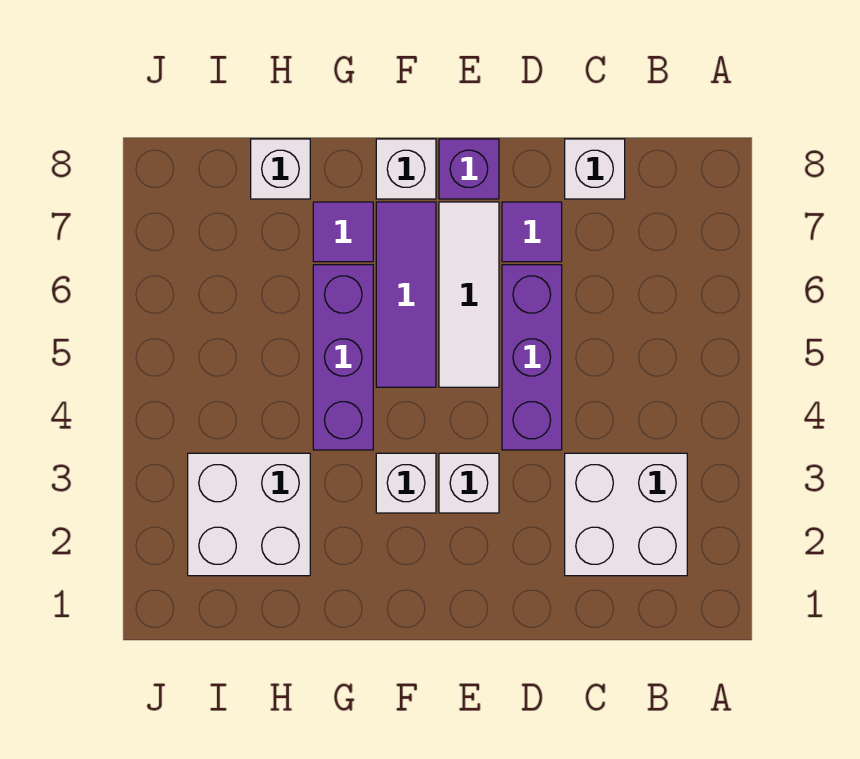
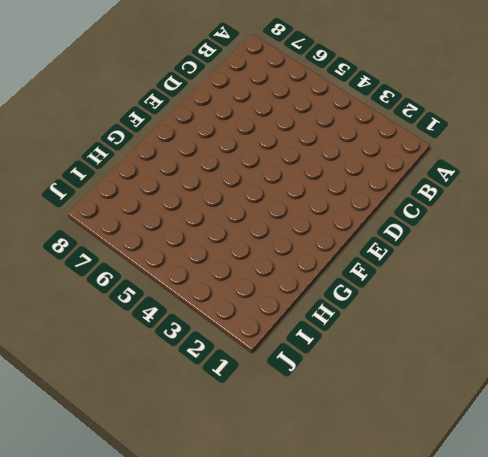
none -> white 2x2 brick [565,453,687,576]
none -> white 1x1 brick [565,139,625,199]
none -> purple 1x3 brick [502,265,562,450]

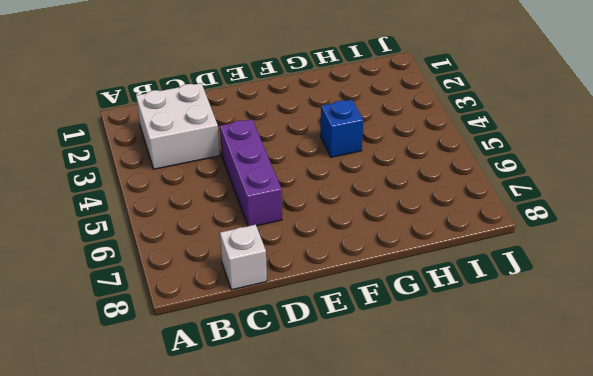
blue 1x1 brick [320,100,363,157] -> purple 1x3 brick [313,265,373,450]
none -> purple 1x1 tile [502,202,562,262]
none -> white 1x1 brick [439,453,499,513]
none -> white 1x3 tile [439,202,499,387]

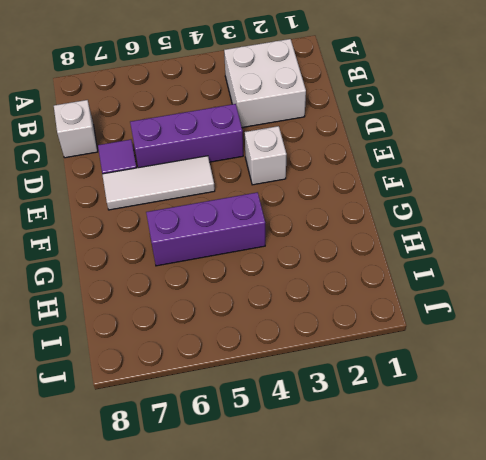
none -> purple 1x1 brick [439,139,499,199]
none -> white 1x1 brick [376,453,436,513]
none -> purple 1x3 tile [376,202,436,387]

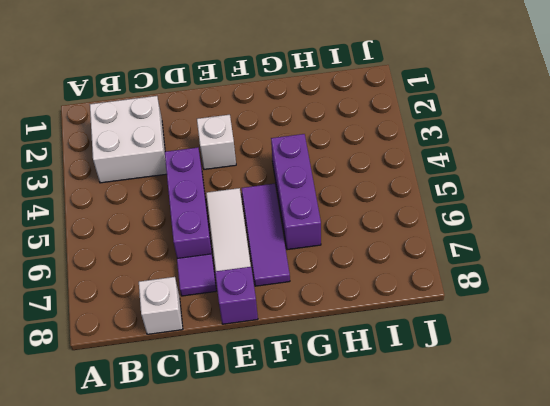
none -> white 1x1 brick [376,453,436,513]
none -> white 1x1 brick [376,139,436,199]
none -> purple 1x1 tile [313,202,373,262]

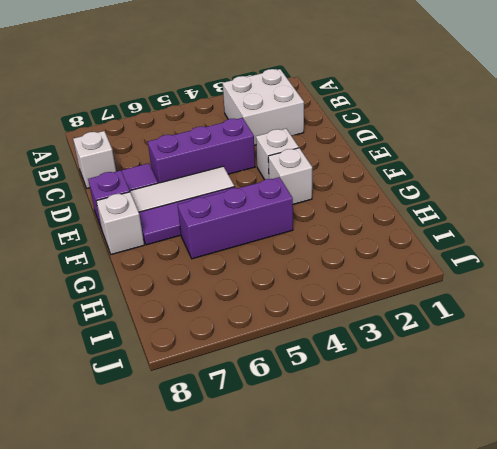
none -> purple 1x1 tile [313,202,373,262]
none -> white 2x2 brick [188,453,310,576]
none -> white 1x1 brick [251,139,310,199]

